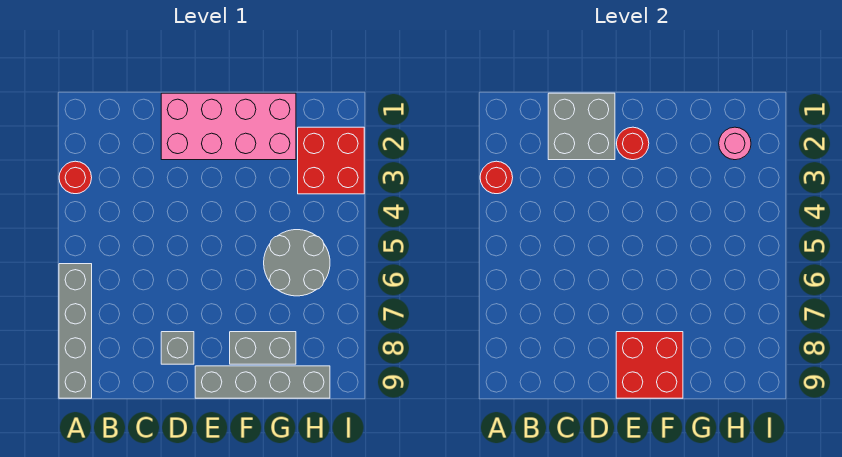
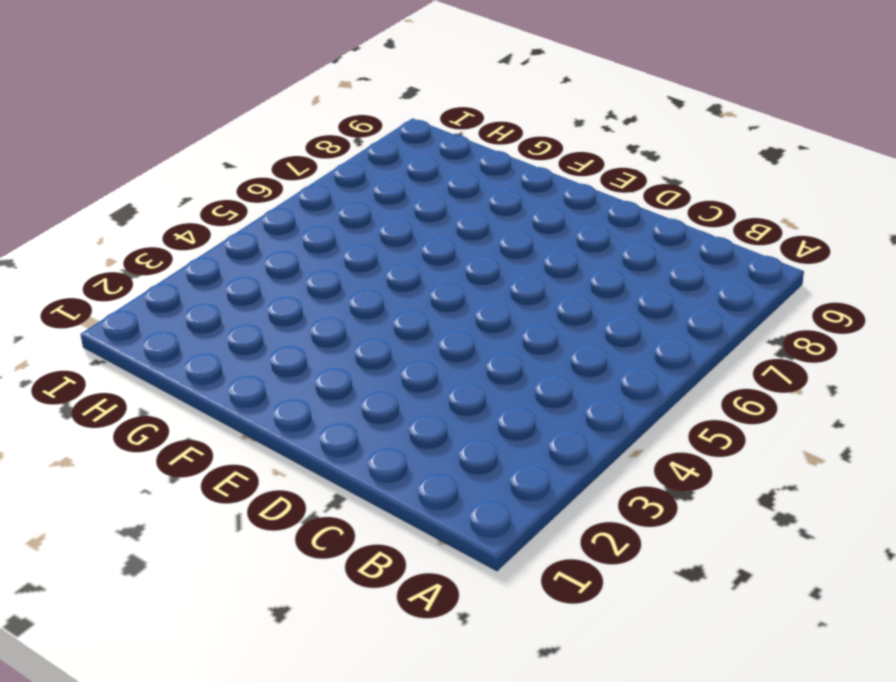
none -> red 1x1 round brick [59,161,92,194]
none -> grey 1x4 brick [59,264,92,398]
none -> pink 2x4 brick [161,93,296,160]

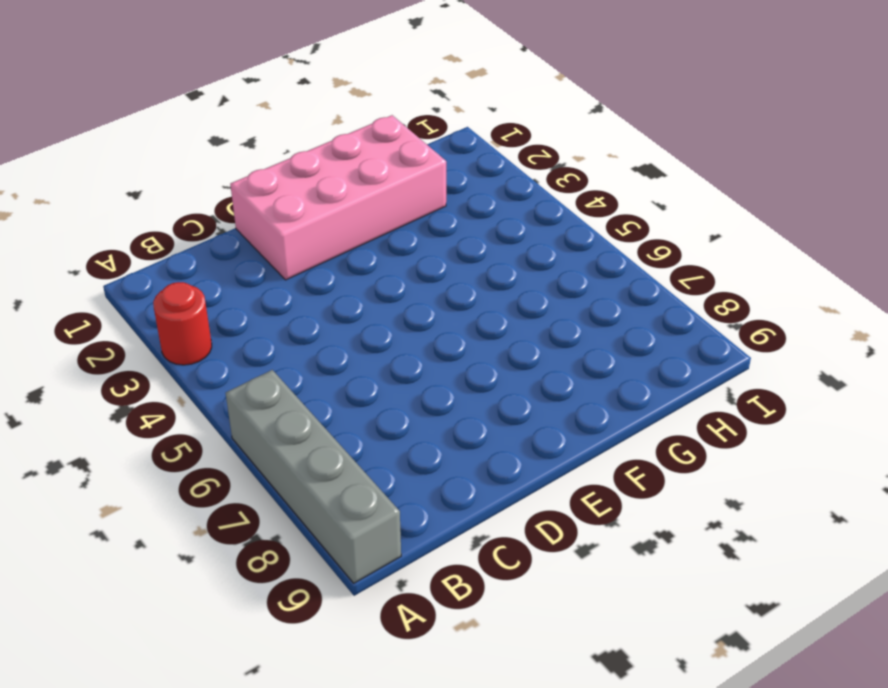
none -> grey 1x1 brick [161,332,194,364]
none -> grey 1x4 brick [195,366,330,398]
none -> grey 1x2 brick [230,332,296,364]

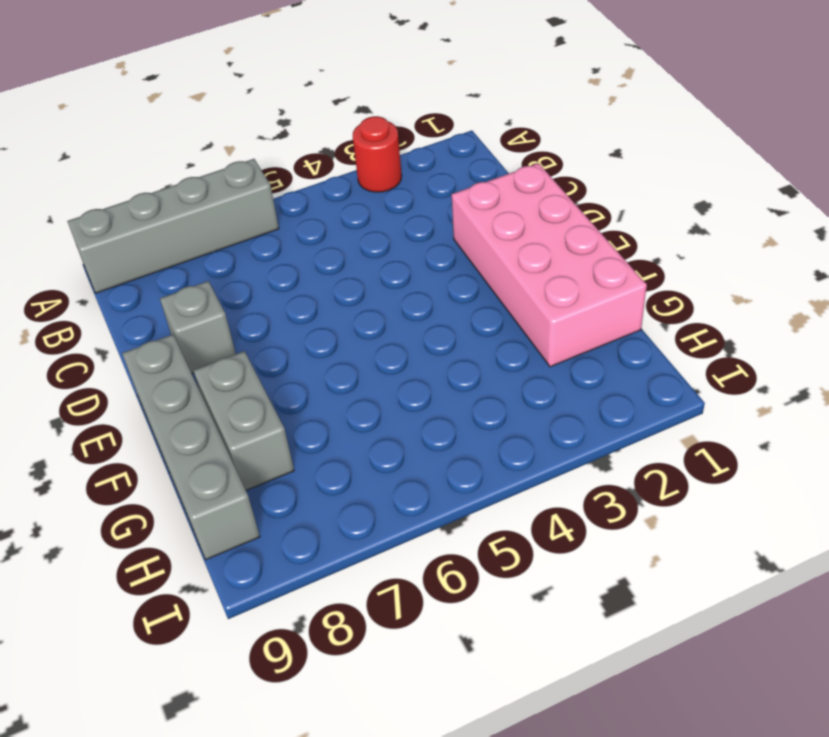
none -> grey 2x2 round brick [264,230,330,296]
none -> red 2x2 brick [298,127,364,194]
none -> red 1x1 round brick [480,161,513,194]

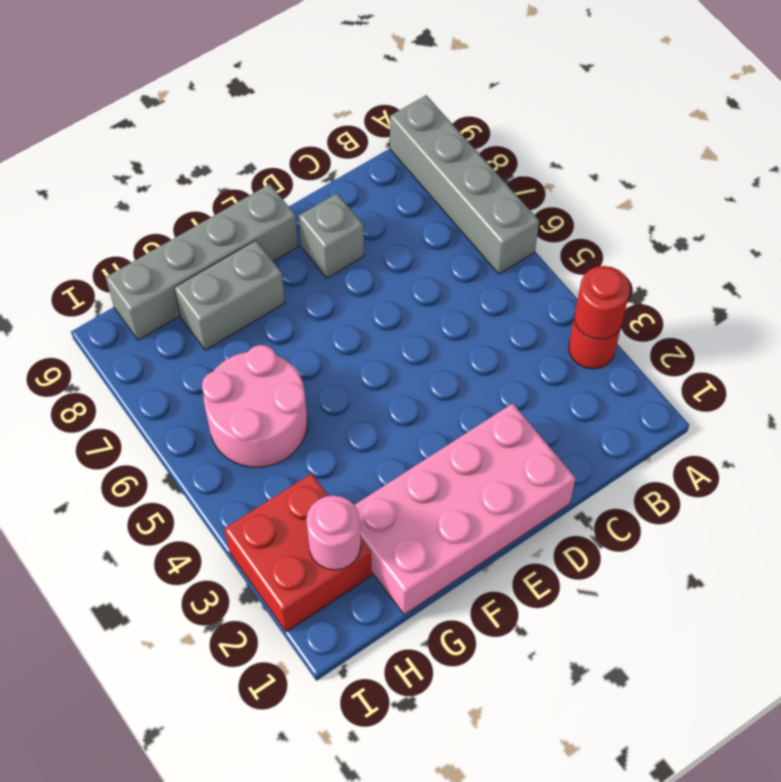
pink 2x2 round brick [202,345,307,467] -> grey 2x2 round brick [264,230,330,296]
none -> grey 2x2 brick [548,93,615,160]
none -> red 1x1 round brick [617,127,649,160]
none -> red 2x2 brick [616,332,683,398]

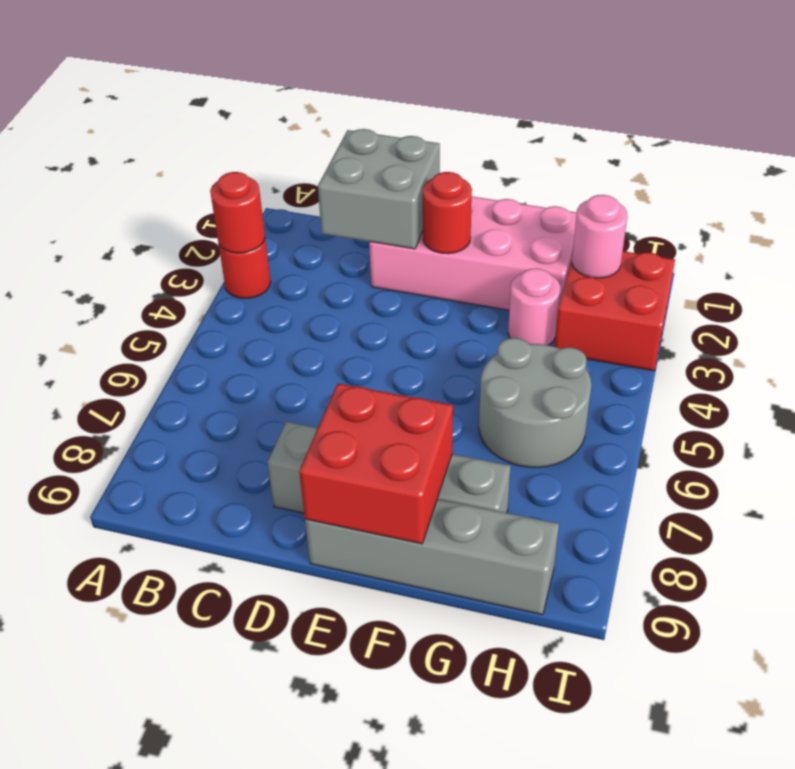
pink 1x1 round brick [508,268,560,345] -> none
none -> grey 1x4 brick [59,264,92,398]

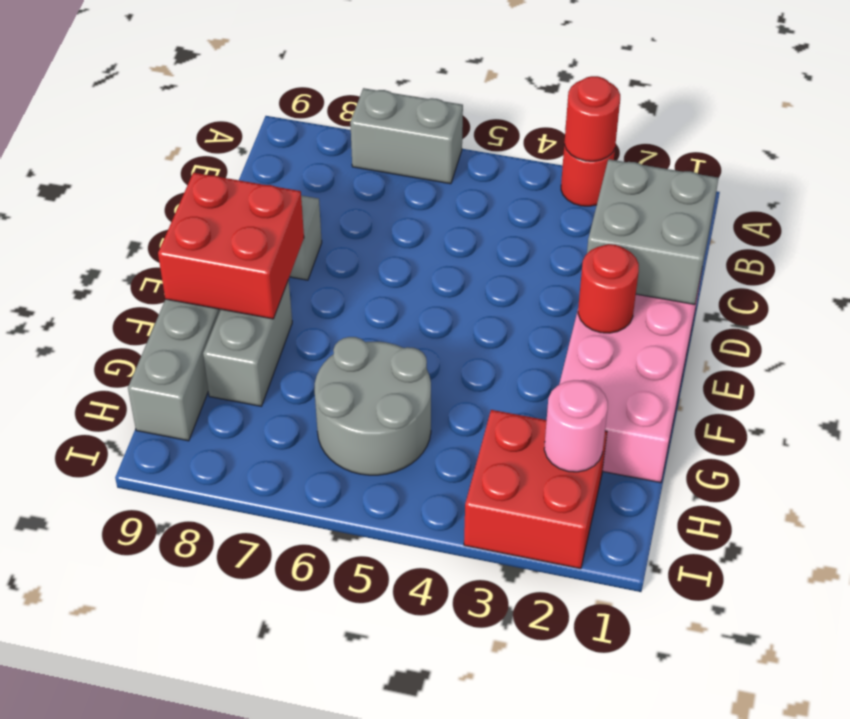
grey 1x2 brick [350,88,463,184] -> grey 1x4 brick [59,264,92,398]

